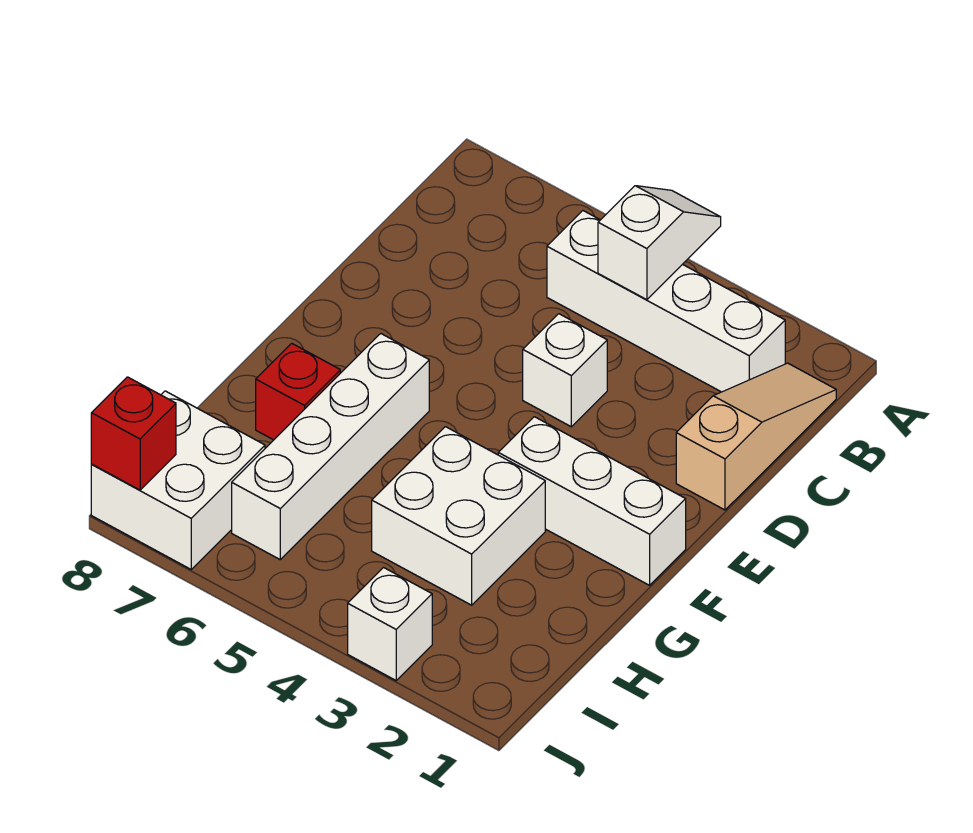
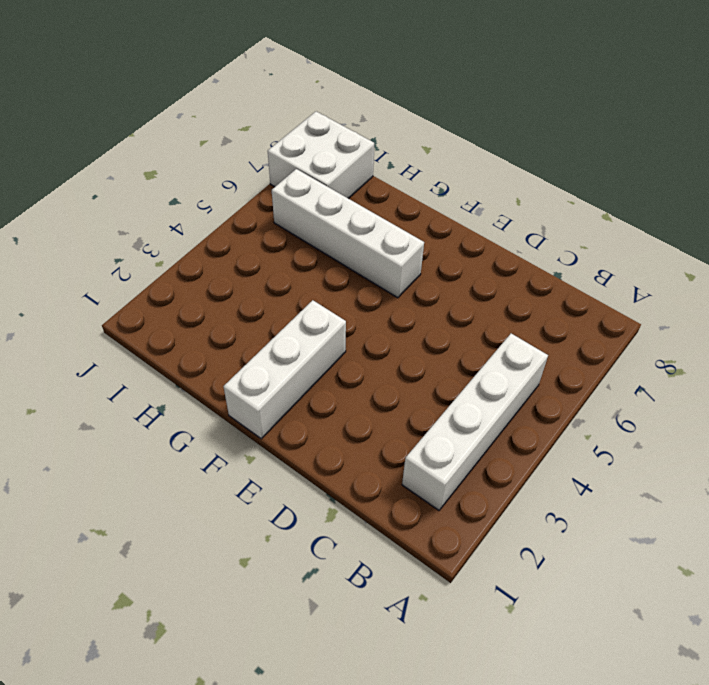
none -> tan 1x3 slope [676,363,836,510]
none -> white 1x1 brick [523,314,607,427]

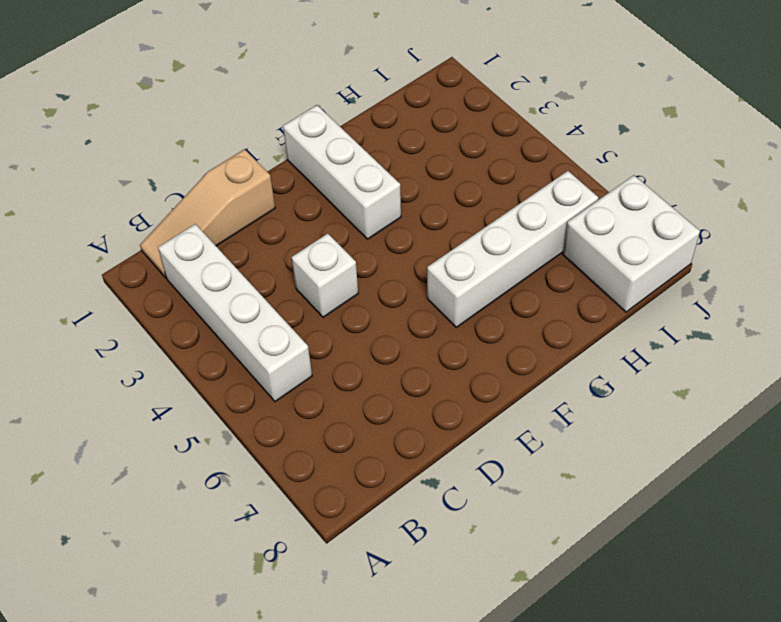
none -> white 2x2 brick [372,427,545,605]
none -> red 1x1 brick [256,343,340,440]

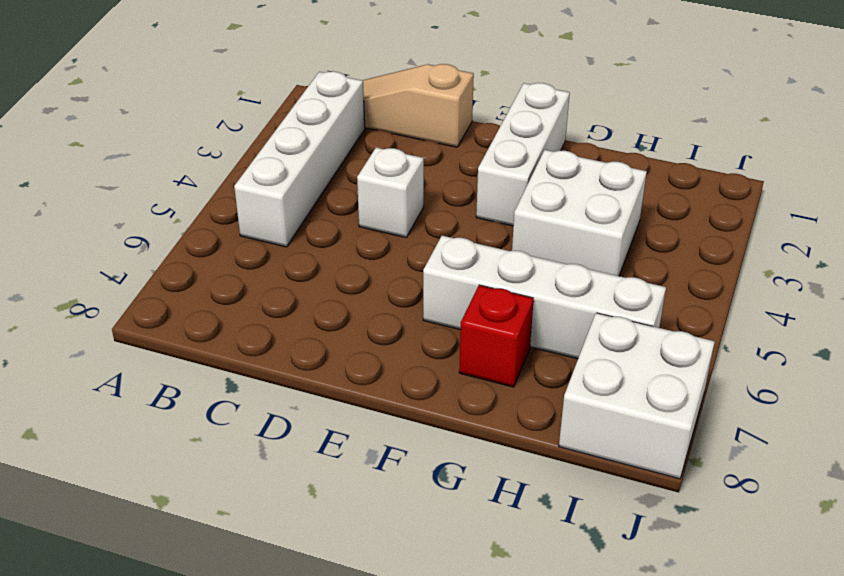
none -> white 1x1 brick [348,568,432,680]
none -> white 1x2 slope [598,186,721,300]

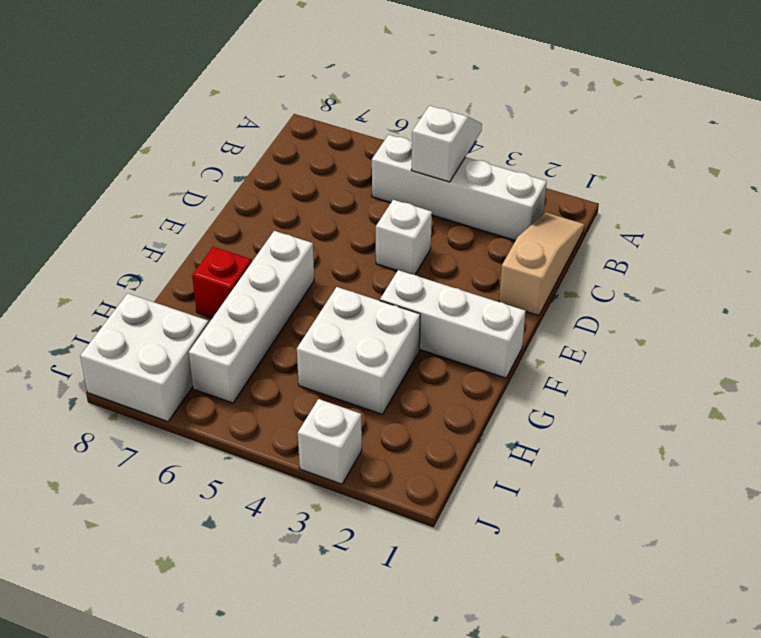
none -> red 1x1 brick [91,377,176,490]

